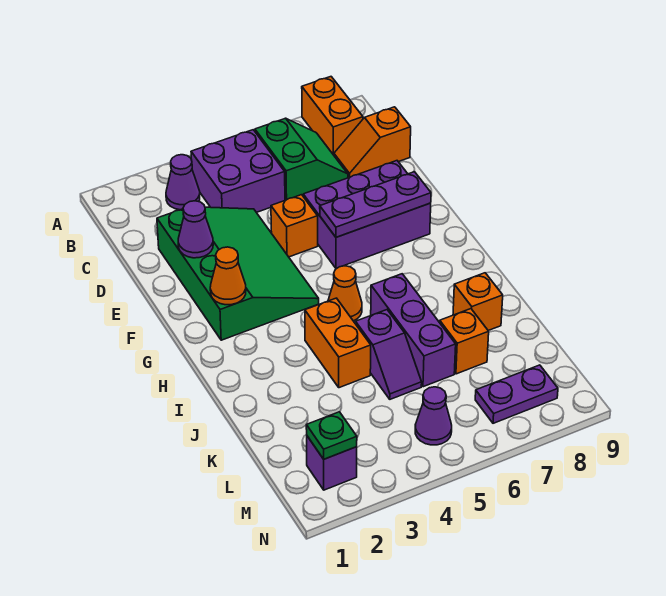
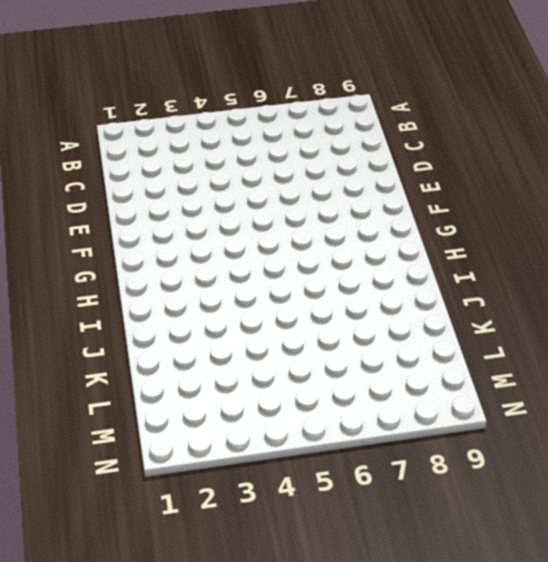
none -> orange 1x2 brick [302,77,363,155]
none -> purple 1x1 cone [166,155,200,210]
none -> purple 2x2 brick [191,130,285,213]

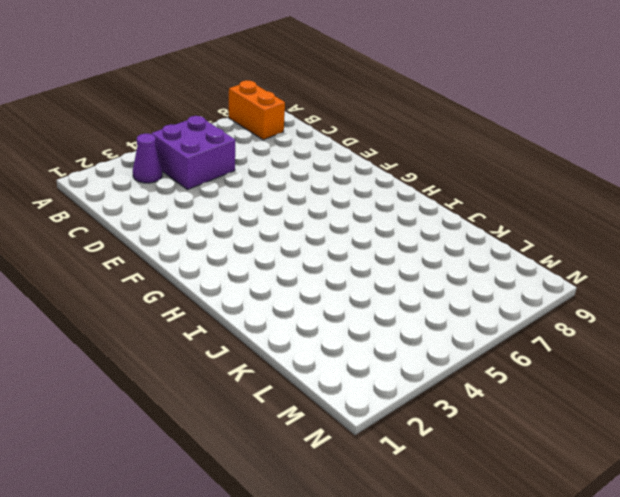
none -> green 2x2 slope [255,118,348,200]
none -> orange 1x2 slope [334,107,411,178]
none -> green 3x4 slope [157,207,319,340]

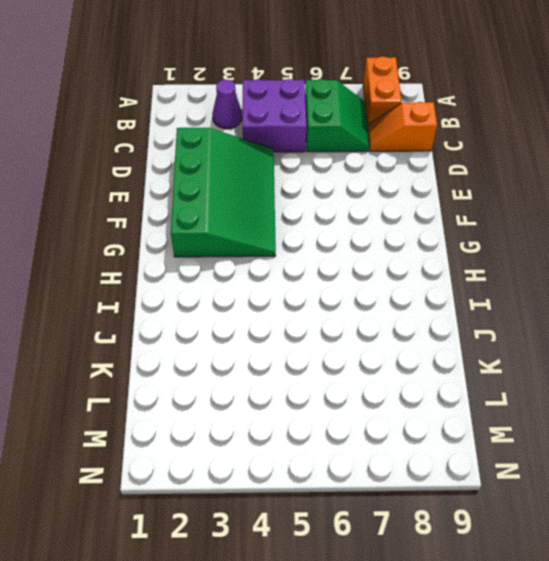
none -> orange 1x1 brick [271,195,318,257]
none -> purple 2x3 brick [303,161,431,268]
none -> orange 1x1 cone [328,266,362,321]

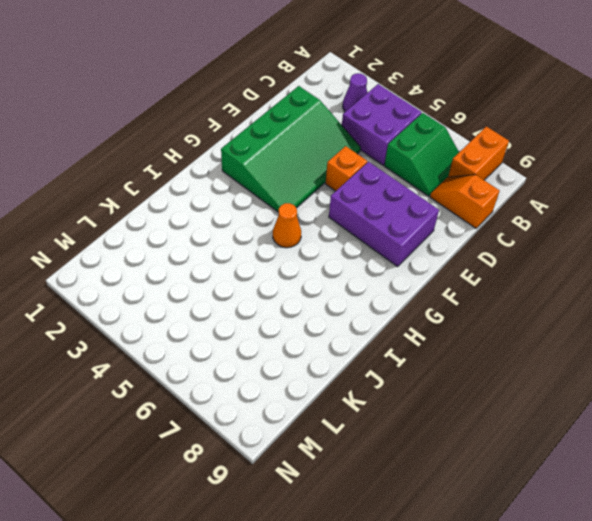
none -> orange 1x2 brick [305,298,371,388]
none -> purple 1x3 brick [371,274,456,387]
none -> purple 1x2 slope [356,310,422,399]

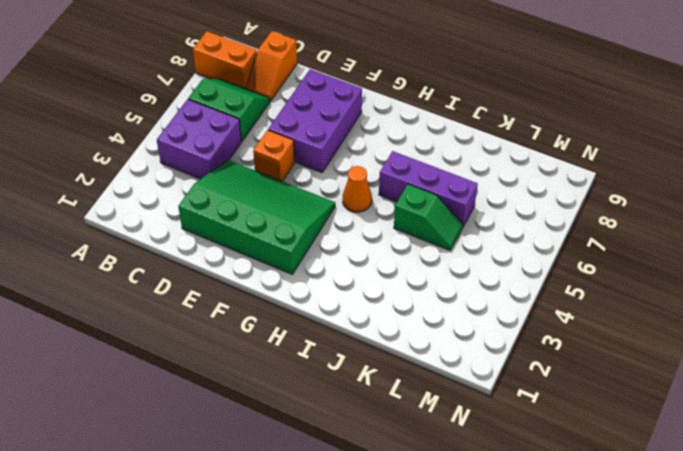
green 1x2 slope [394,184,463,250] -> purple 1x2 slope [356,310,422,399]
none -> purple 1x1 cone [166,155,200,210]
none -> orange 1x2 brick [305,298,371,388]
none -> orange 1x1 brick [453,273,503,331]

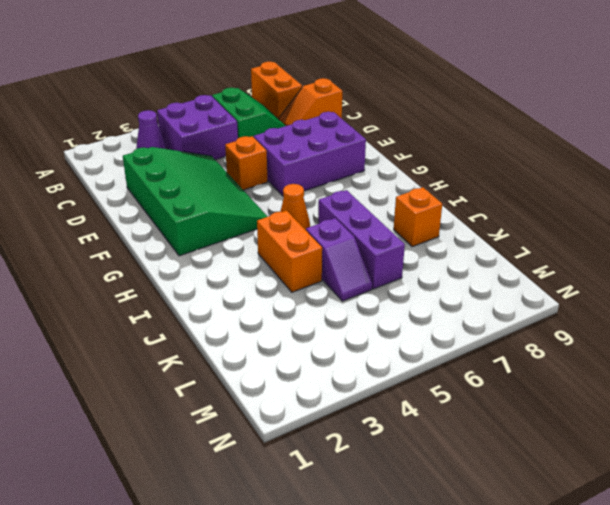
none -> orange 1x1 brick [440,309,489,374]
none -> purple 1x1 brick [307,436,357,490]
none -> purple 1x1 cone [415,387,452,445]

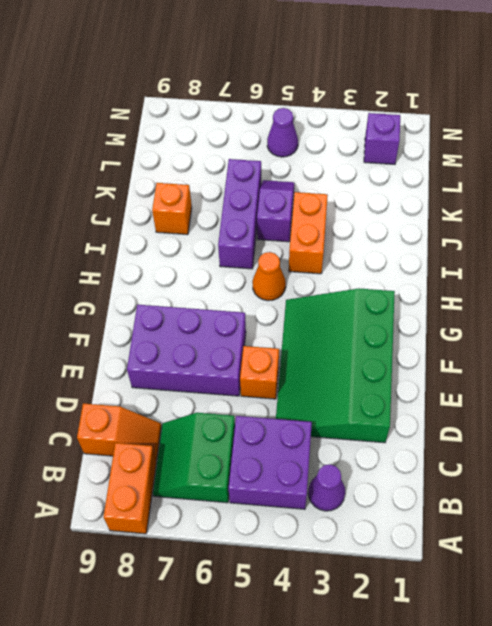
none -> orange 1x1 brick [440,309,489,374]
none -> purple 1x2 plate [475,365,558,423]
none -> purple 1x1 cone [178,201,213,258]

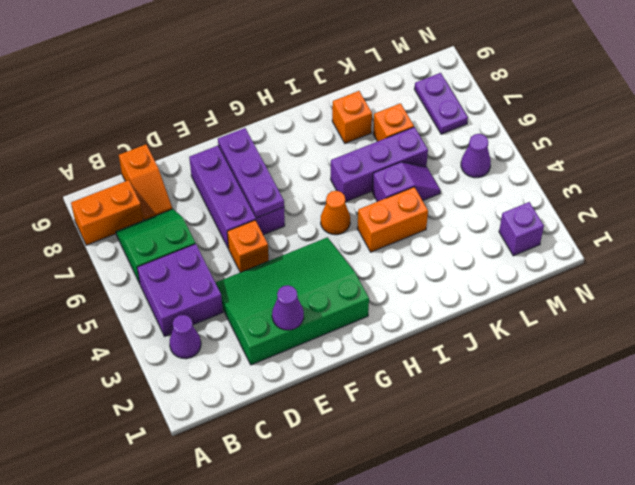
none -> orange 1x1 cone [210,247,246,305]
none -> green 1x1 plate [306,412,357,459]

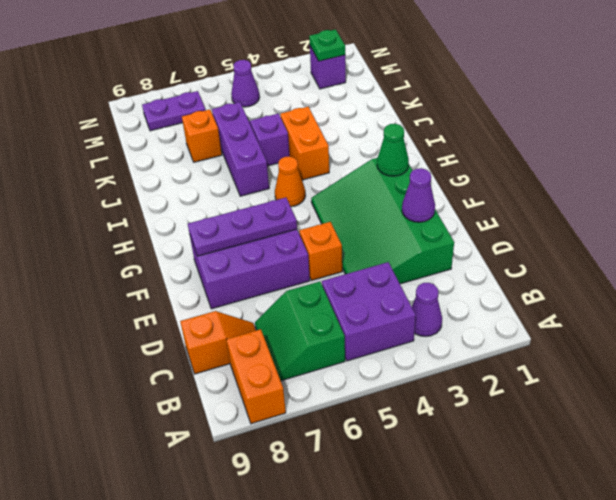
green 1x1 cone [377,124,409,176] -> orange 1x1 cone [210,247,246,305]
none -> orange 1x1 brick [453,273,503,331]

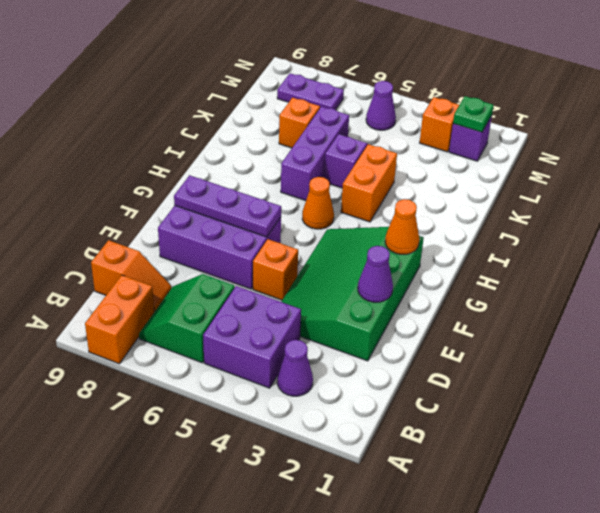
orange 1x1 brick [420,97,459,152] -> orange 1x1 brick moved to [453,273,503,331]

